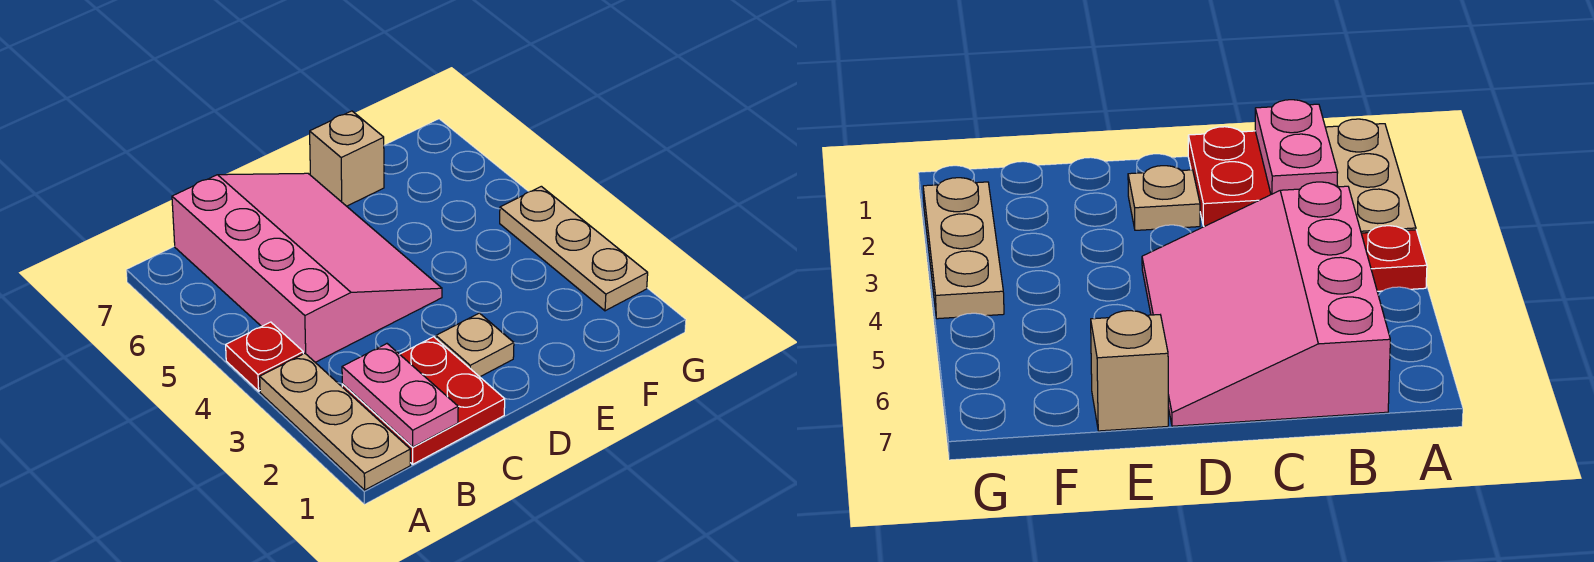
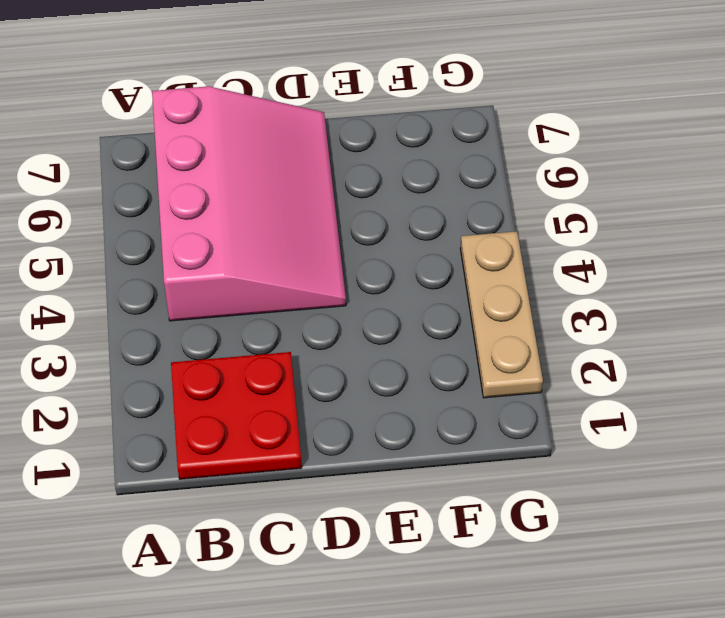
none -> tan 1x3 plate [260,353,410,490]
none -> red 1x1 plate [226,322,303,391]

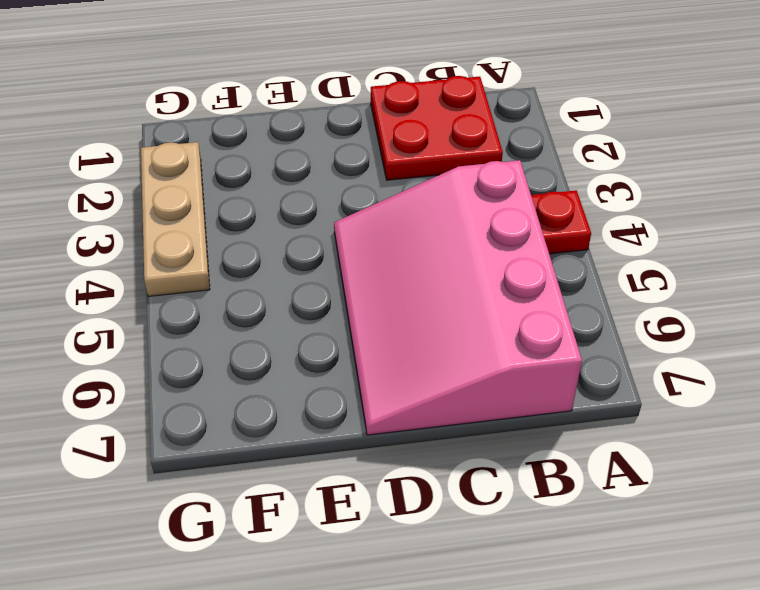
none -> tan 1x3 plate [260,353,410,490]
none -> tan 1x1 plate [436,313,514,377]

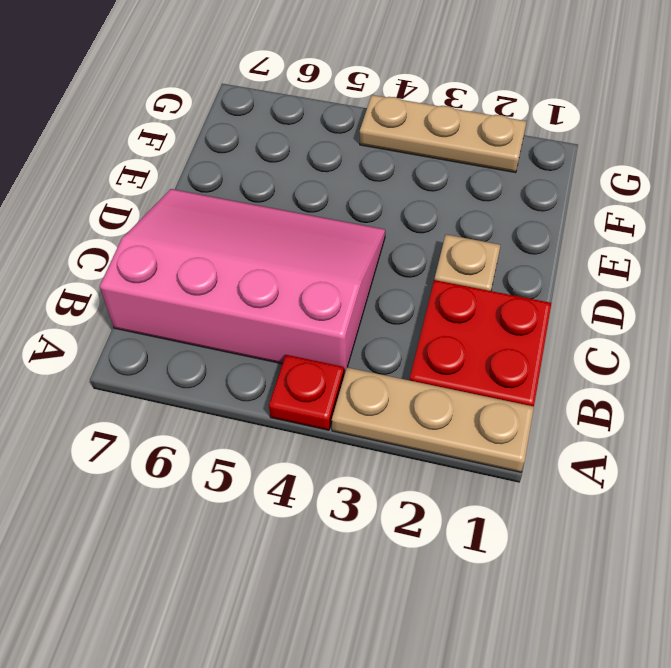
none -> tan 1x1 brick [310,111,384,206]
none -> pink 1x2 plate [342,344,458,447]

